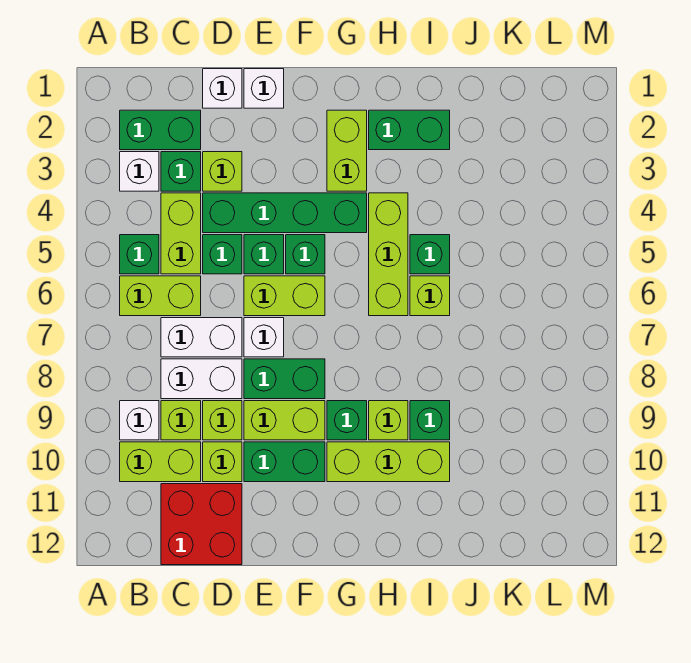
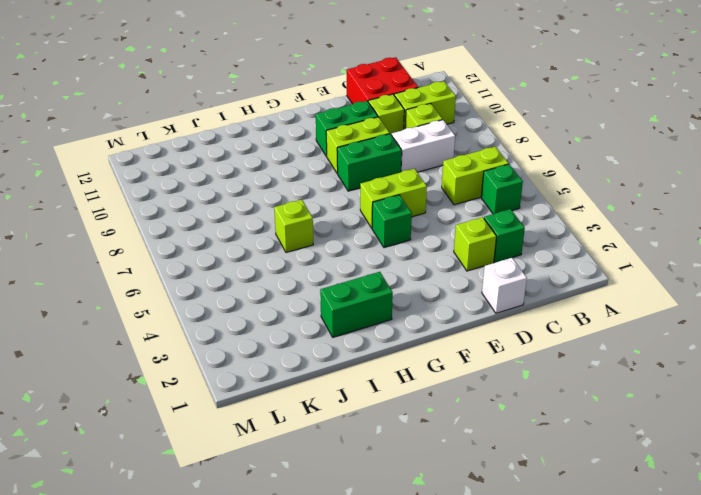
none -> green 1x2 brick [120,110,201,150]
none -> white 1x1 brick [120,152,159,191]
none -> white 1x1 brick [120,401,159,440]
none -> lime 1x2 brick [161,193,201,274]

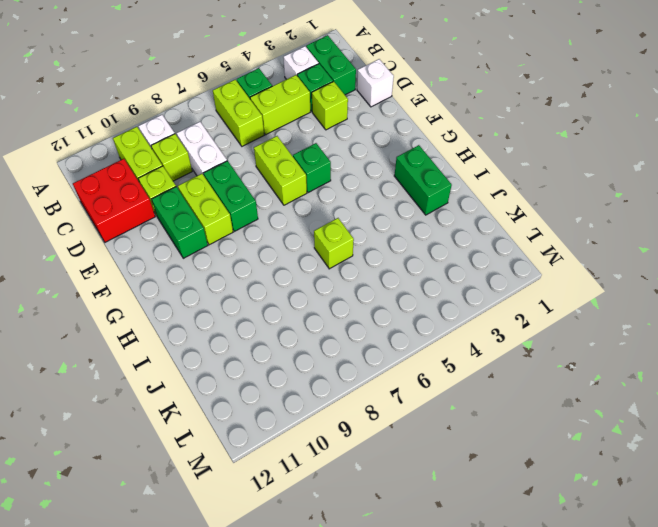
none -> white 1x2 brick [161,318,242,357]
none -> green 1x4 brick [203,193,367,233]
none -> green 1x1 brick [203,235,242,274]
none -> lime 1x1 brick [203,401,242,440]

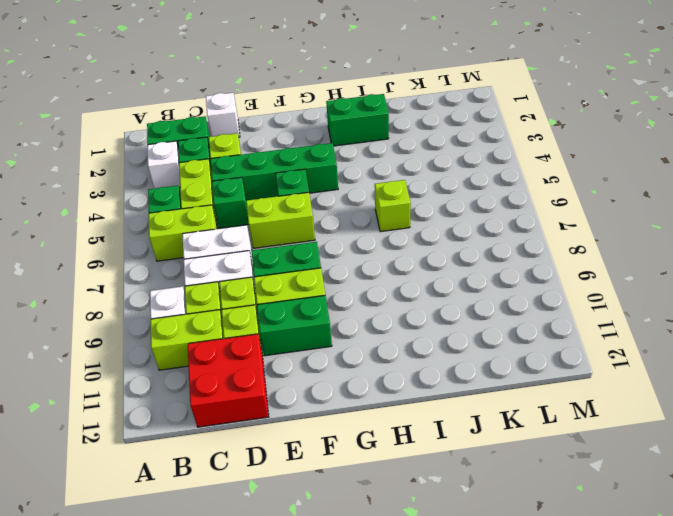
none -> white 1x1 brick [244,69,284,108]
none -> green 1x1 brick [244,235,284,274]
none -> white 1x1 brick [244,318,284,357]
none -> lime 1x2 brick [327,110,367,191]

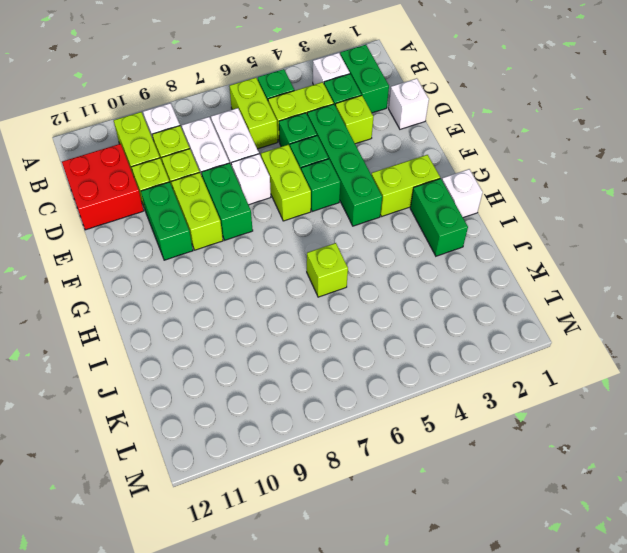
white 1x1 brick [442,169,483,218] -> white 1x1 brick moved to [244,69,284,108]
none -> green 1x1 brick [327,401,367,440]
none -> lime 1x3 brick [327,442,450,482]
none -> lime 1x3 brick [369,193,408,316]
none -> lime 1x1 brick [369,401,408,440]

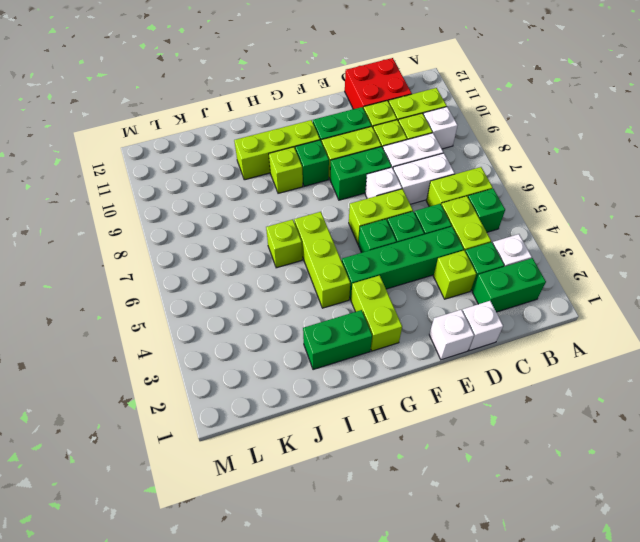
none -> green 1x1 brick [410,235,450,274]
none -> green 1x1 brick [410,401,450,440]

